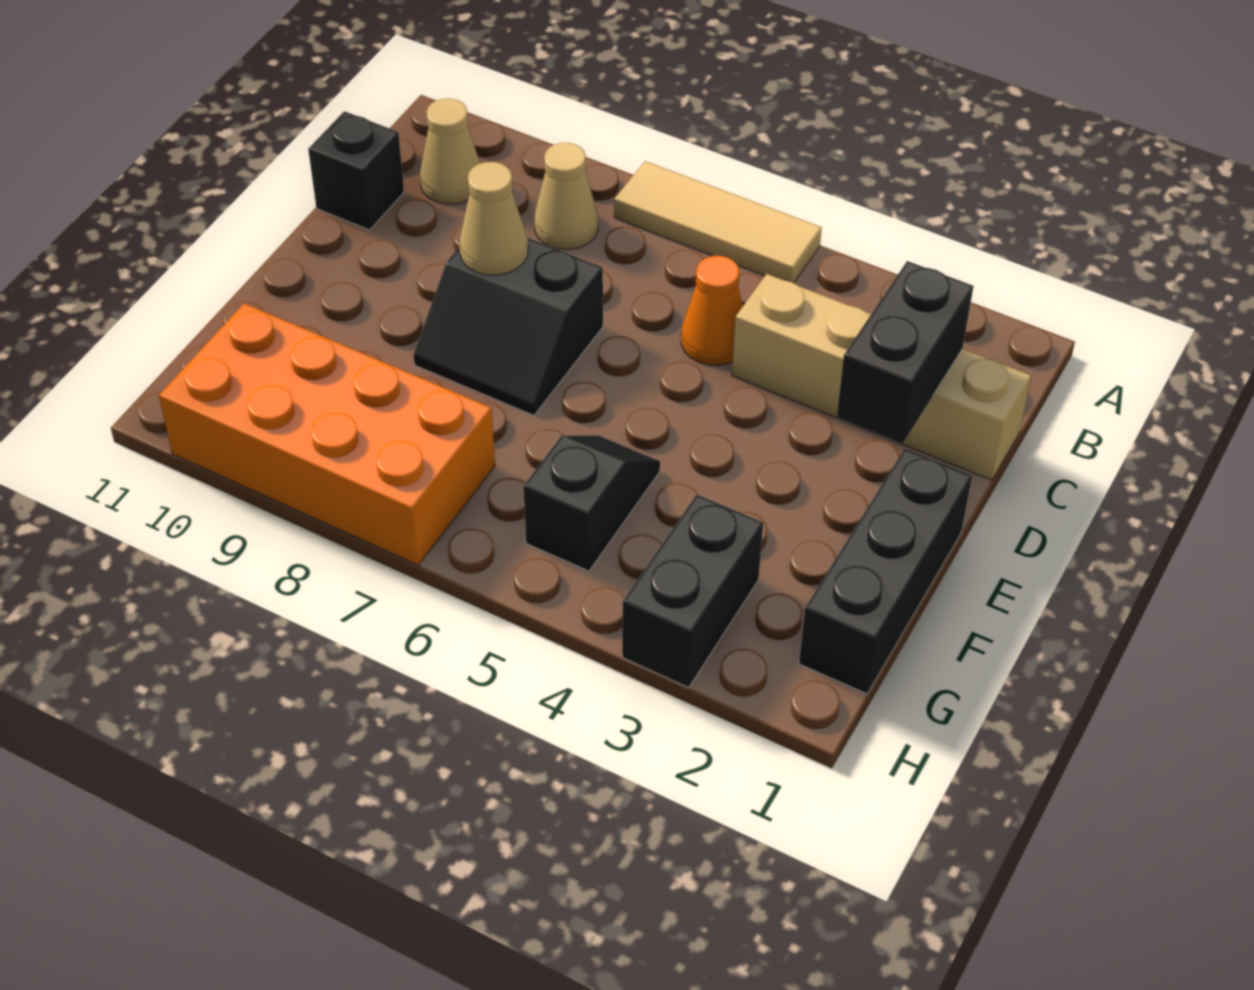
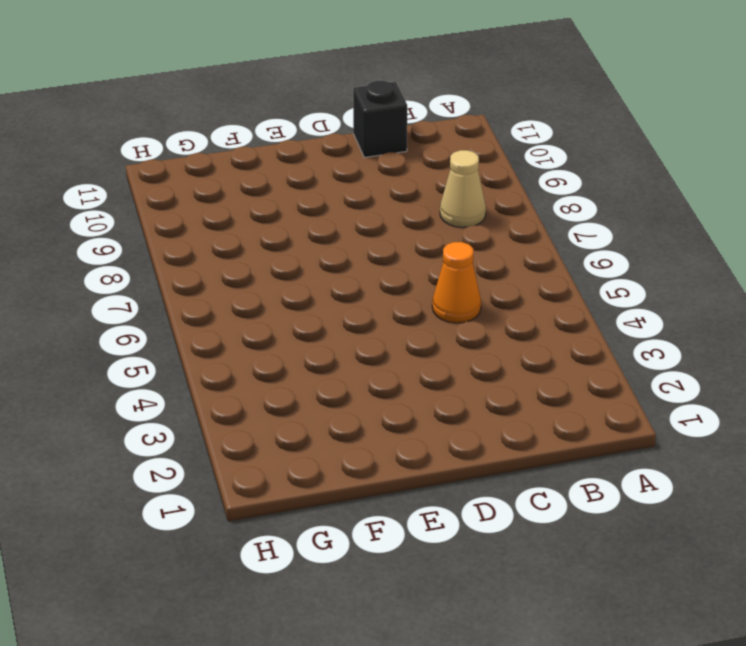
none -> tan 1x3 tile [614,161,822,283]
none -> tan 1x1 cone [420,99,480,204]
none -> tan 1x4 brick [732,274,1031,480]

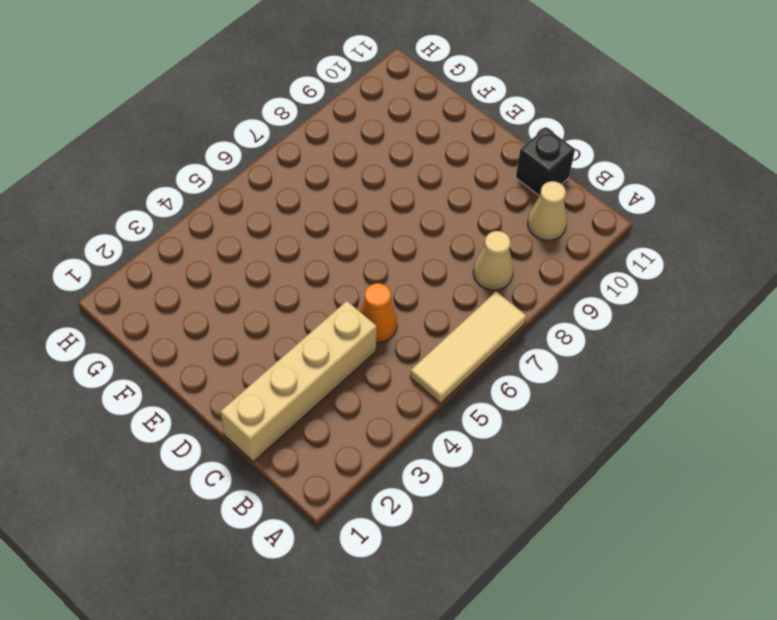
none -> black 2x2 slope [414,238,603,415]
none -> black 1x3 brick [799,449,972,694]
none -> black 1x2 slope [524,435,660,571]

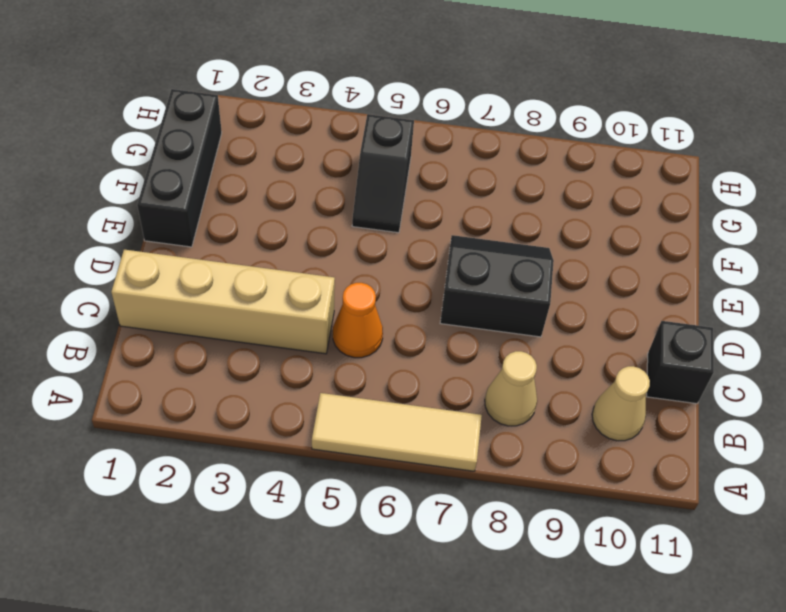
none -> black 1x2 brick [622,495,763,688]
none -> orange 2x4 brick [159,303,495,565]
none -> black 1x2 brick [837,261,973,444]

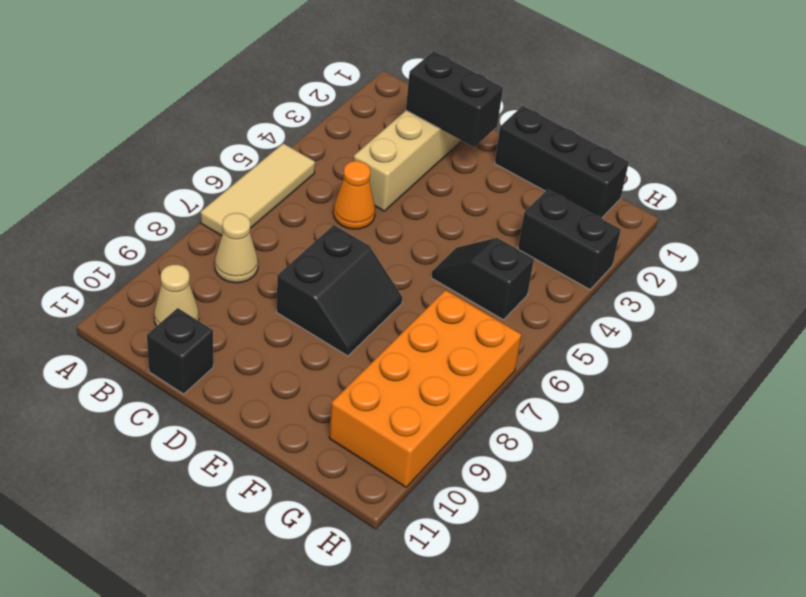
none -> tan 1x1 cone [459,162,528,275]

